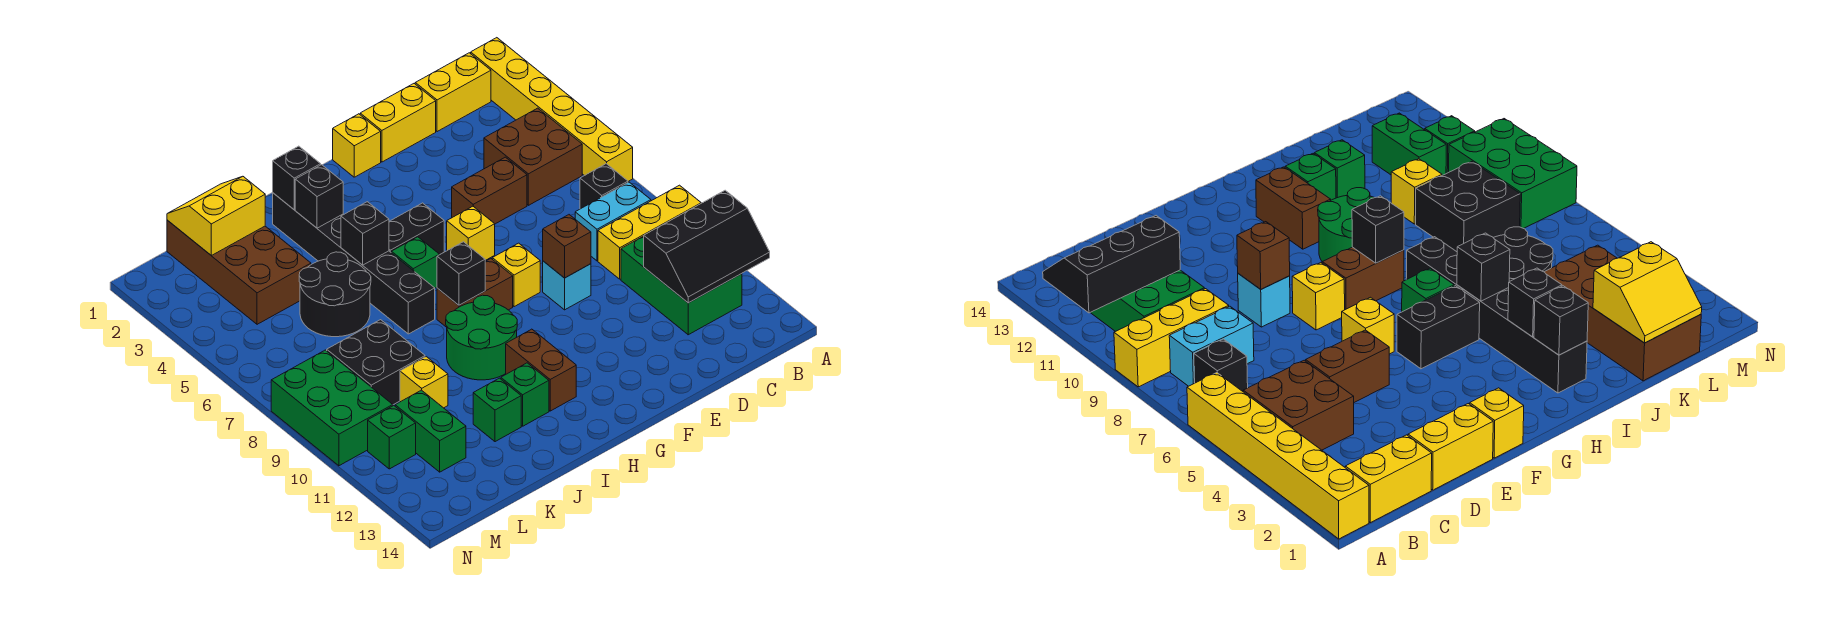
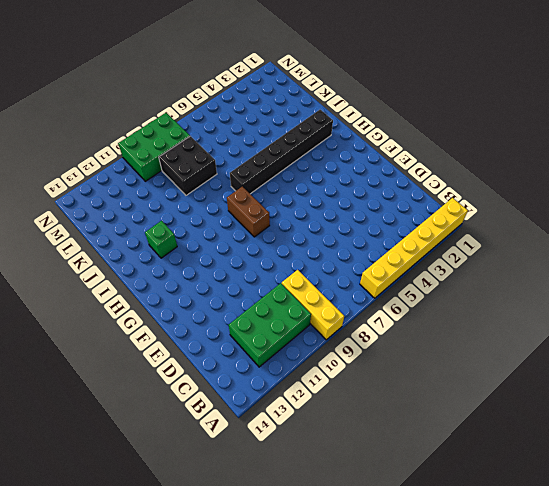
none -> yellow 1x2 brick [415,53,491,132]
none -> brown 2x2 brick [484,108,582,205]
none -> black 1x1 brick [580,164,628,209]
none -> cyan 1x2 brick [575,182,651,261]

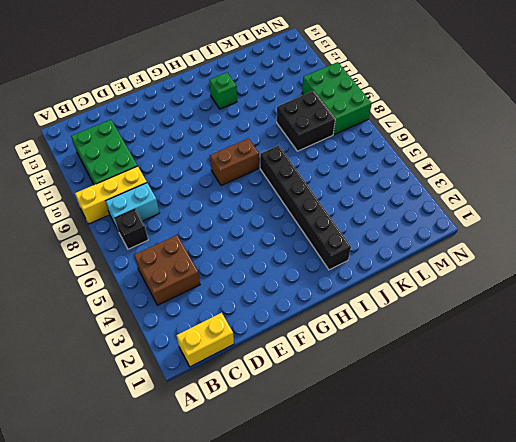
none -> yellow 1x6 brick [471,38,633,181]
none -> yellow 1x2 brick [360,84,436,162]
none -> brown 1x2 brick [452,157,527,224]
none -> cyan 1x1 brick [543,261,591,310]

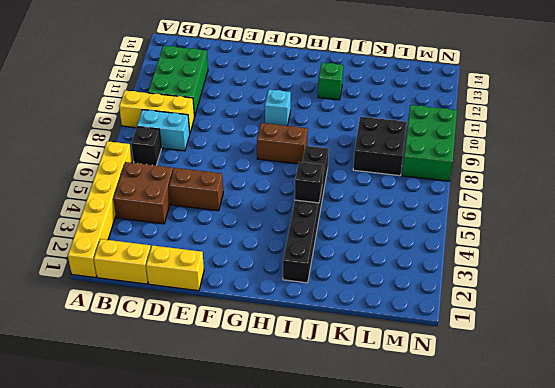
cyan 1x1 brick [265,90,291,126] -> cyan 1x1 brick moved to [543,261,591,310]
none -> yellow 1x1 brick [333,114,381,177]
none -> yellow 1x1 brick [447,206,495,260]
none -> yellow 1x1 brick [492,243,540,307]
none -> black 1x2 brick [389,203,444,254]

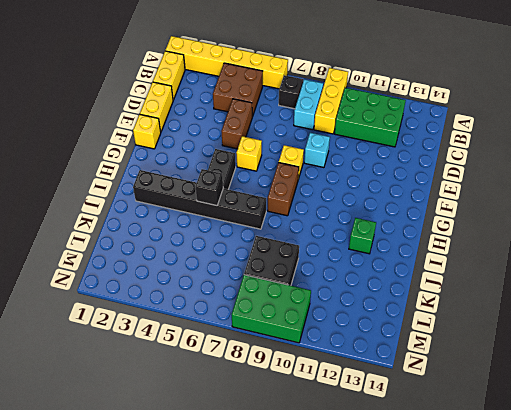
none -> green 1x1 brick [391,237,440,288]
none -> green 2x2 round brick [446,295,517,380]
none -> brown 1x2 brick [506,329,576,411]
none -> black 2x2 round brick [299,252,371,337]

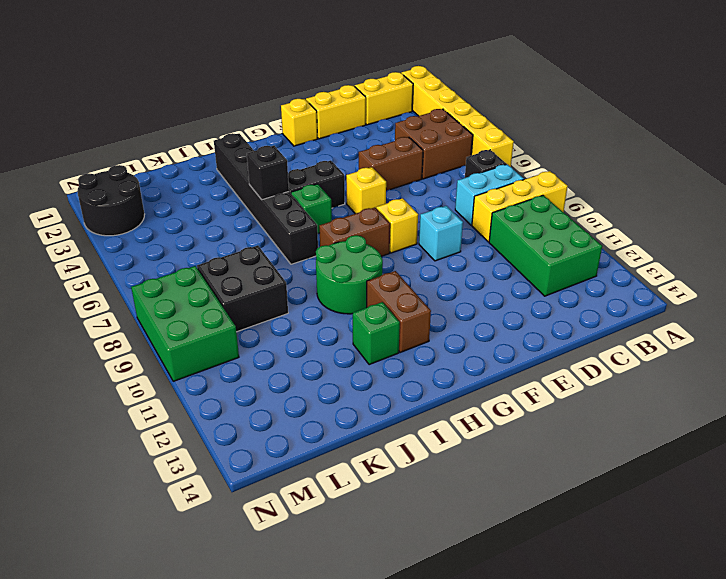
black 2x2 round brick [77,165,145,236] -> black 2x2 round brick moved to [299,252,371,337]
none -> green 1x1 brick [473,378,521,442]
none -> brown 2x4 brick [167,220,311,324]
none -> yellow 1x1 brick [400,357,448,408]
none -> green 1x2 brick [395,390,466,472]

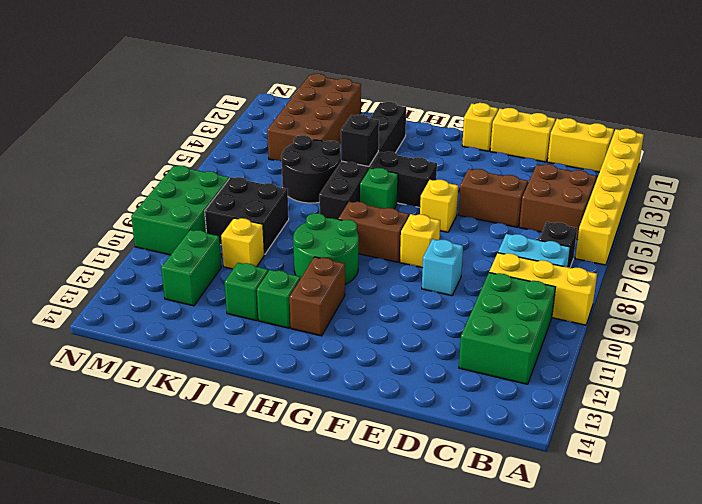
none -> green 1x1 brick [368,406,416,469]
none -> black 2x3 slope [644,190,770,303]
none -> brown 1x1 brick [543,215,591,278]
none -> black 1x1 brick [437,242,485,305]

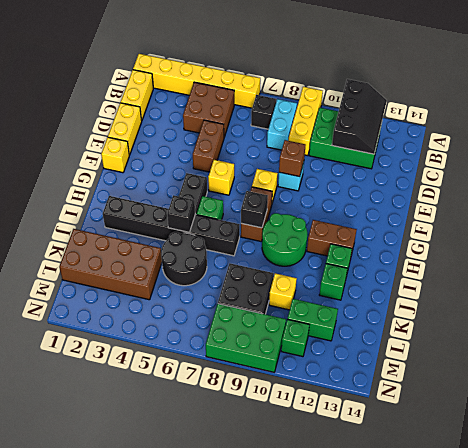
none -> black 1x1 brick [273,146,321,210]
none -> black 1x1 brick [295,165,343,228]
none -> yellow 2x2 slope [167,176,265,255]

